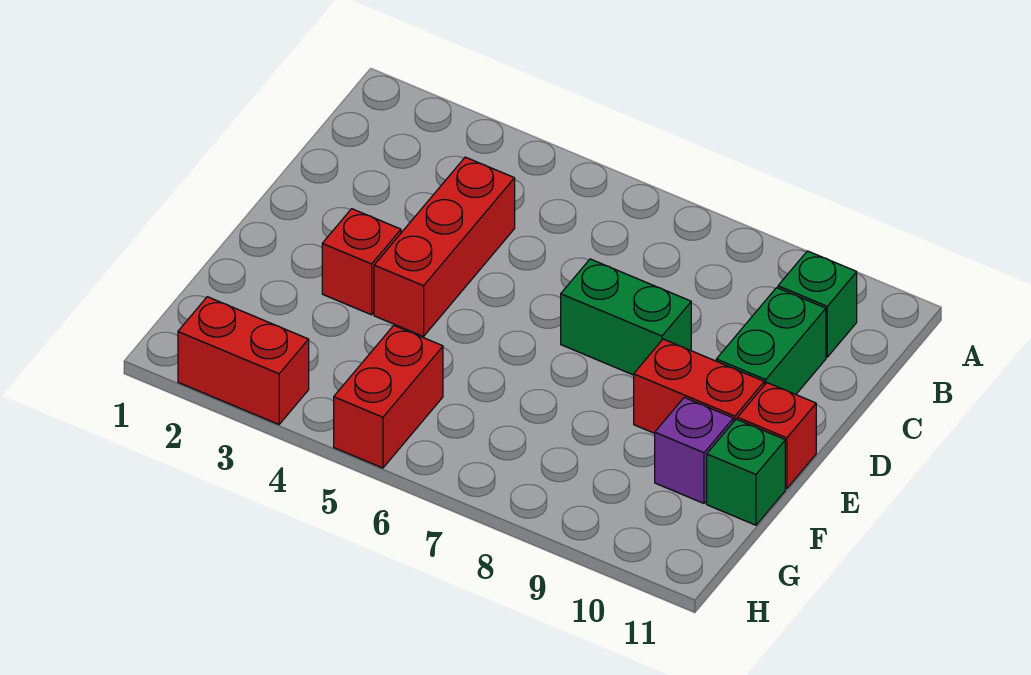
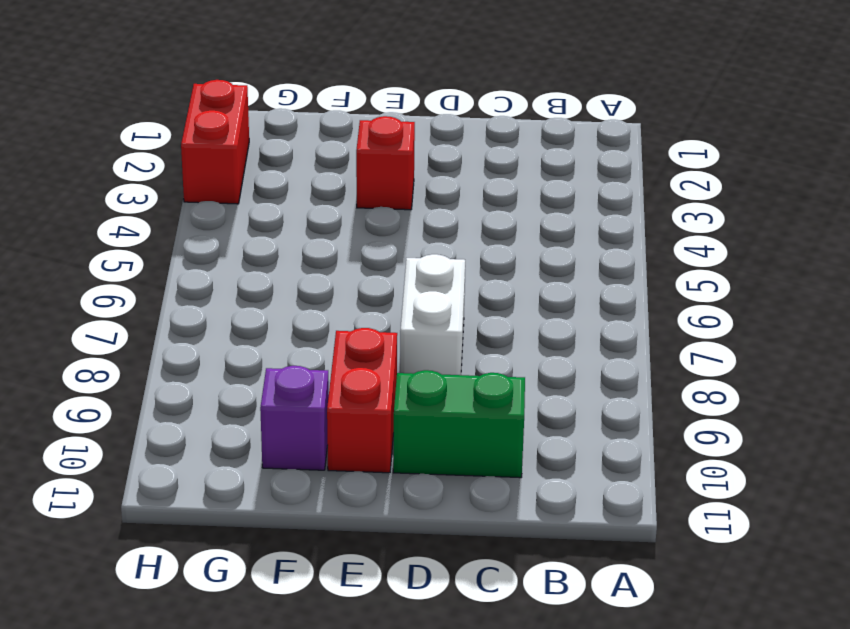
white 1x2 brick [400,254,465,375] -> green 1x2 brick [561,259,691,375]
none -> green 1x1 brick [778,251,857,357]
none -> red 1x3 brick [374,157,515,336]

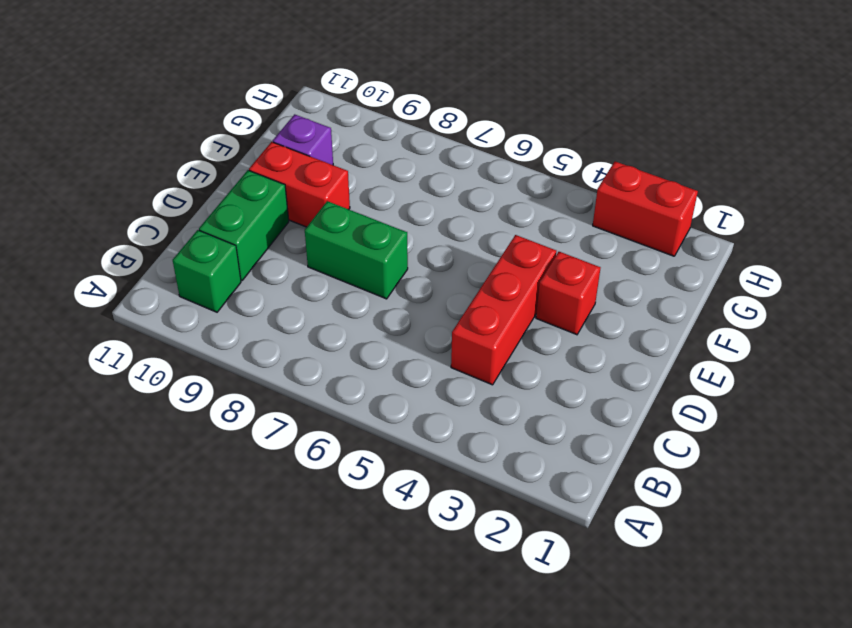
none -> red 1x1 brick [737,383,816,489]
none -> green 1x1 brick [707,419,785,525]

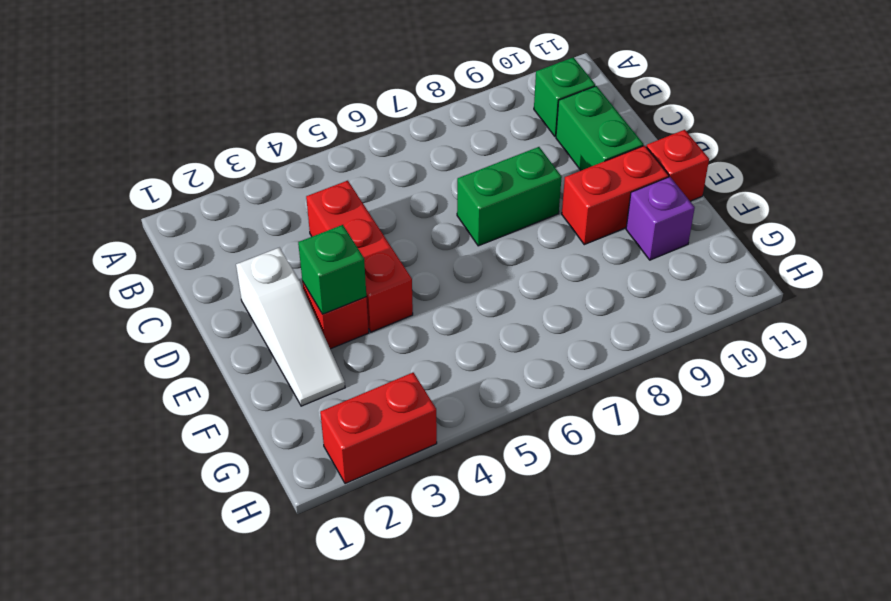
white 1x3 slope [236,248,345,406] -> none
green 1x1 brick [298,225,366,314] -> green 1x1 brick moved to [707,419,785,525]
none -> red 1x2 brick [334,326,443,468]

